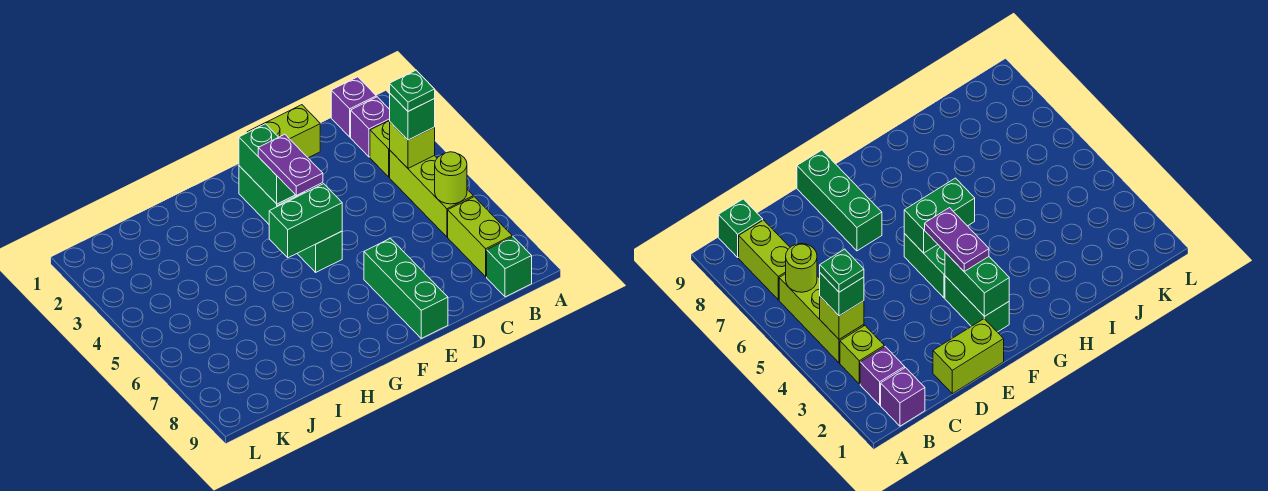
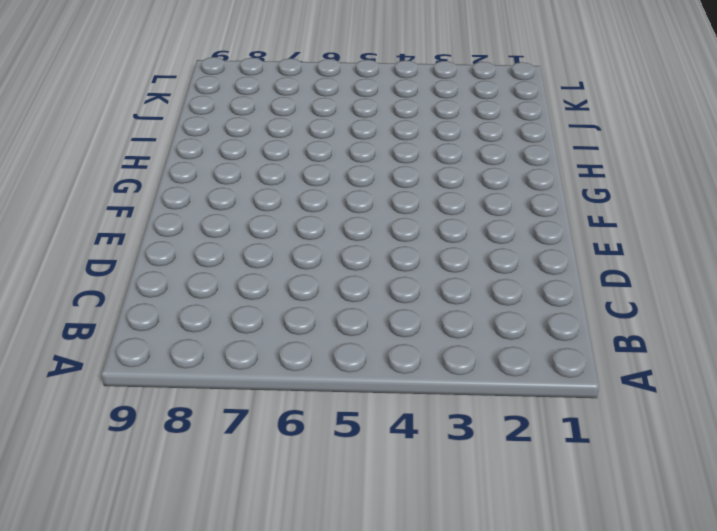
none -> purple 1x1 brick [331,77,376,137]
none -> purple 1x1 brick [351,97,390,157]
none -> lime 1x1 brick [370,120,390,177]

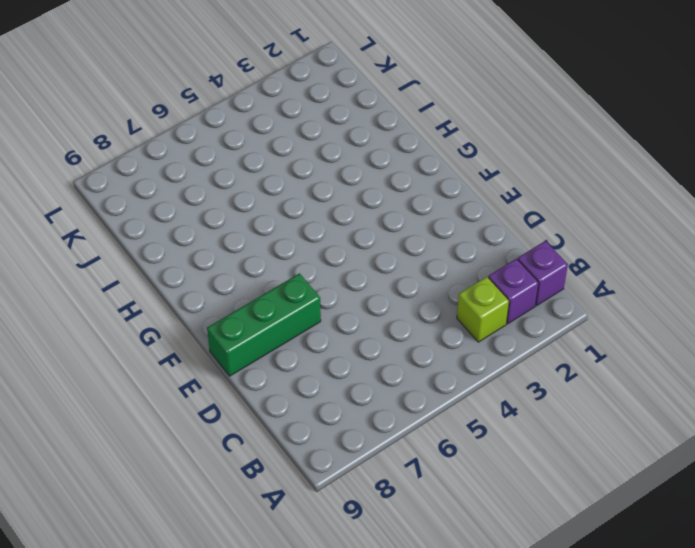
none -> lime 1x3 brick [390,151,473,237]
none -> lime 1x2 brick [448,197,512,277]
none -> green 1x1 brick [487,237,532,297]

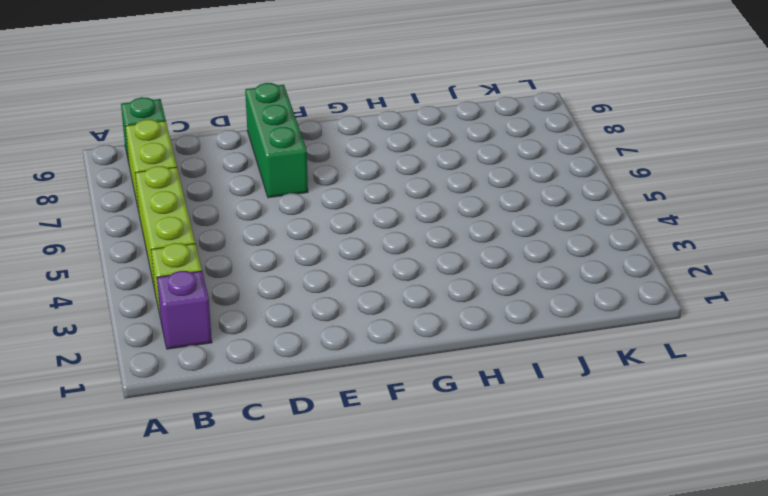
none -> purple 1x1 brick [331,77,376,137]
none -> lime 1x2 brick [247,105,320,158]
none -> green 1x2 brick [239,166,302,224]

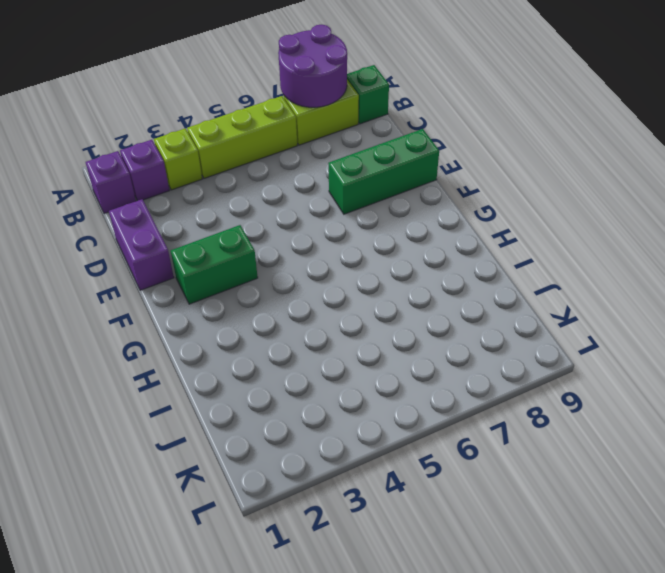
purple 2x2 round brick [278,25,347,107] -> none
purple 1x2 brick [109,199,174,290] -> lime 1x2 brick [247,105,320,158]
none -> green 1x2 brick [278,192,342,272]
none -> lime 1x1 brick [390,122,435,168]
none -> lime 1x1 round brick [435,152,467,204]

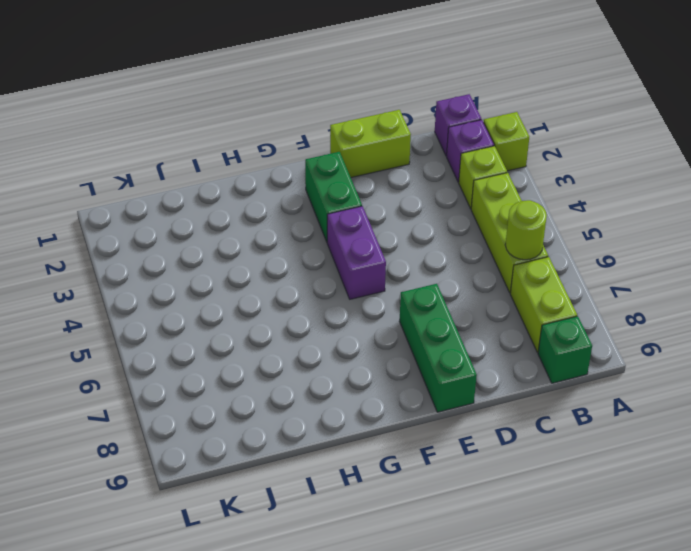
lime 1x1 brick [483,112,529,171] -> lime 1x1 brick moved to [390,122,435,168]
purple 1x2 brick [327,206,386,299] -> green 1x2 brick [278,192,342,272]
none -> green 1x2 brick [239,124,295,204]
none -> green 1x2 brick [269,184,342,258]
none -> green 1x1 brick [390,94,435,140]

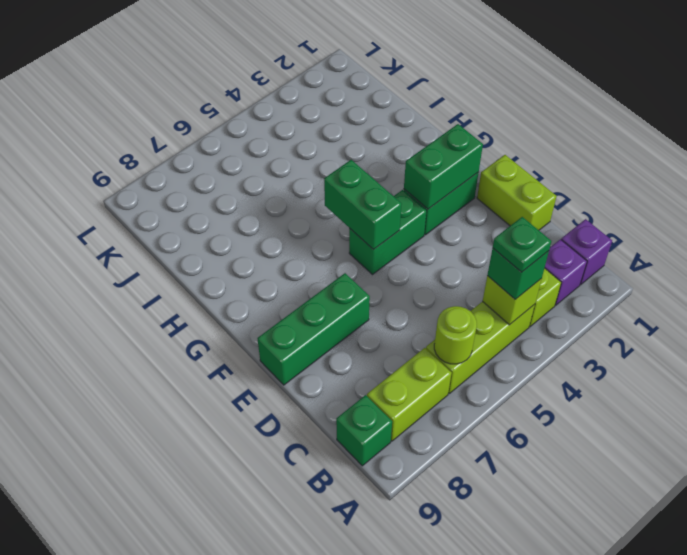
none -> purple 1x2 plate [258,134,323,195]

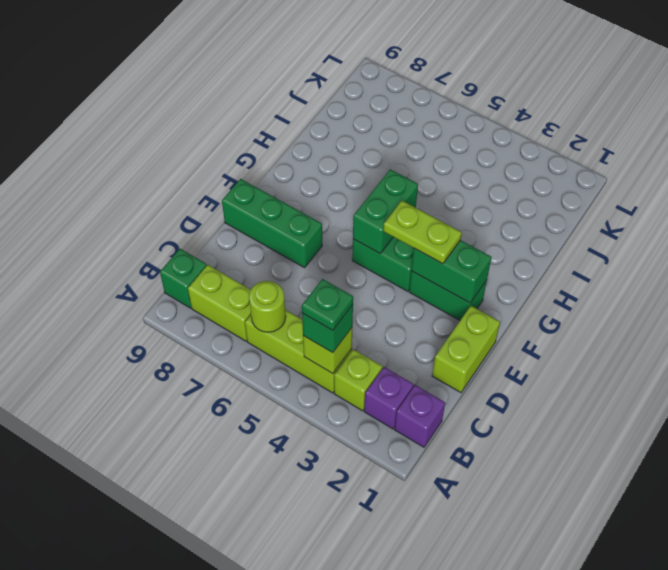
lime 1x2 plate [383,201,462,264] -> purple 1x2 plate [258,134,323,195]

